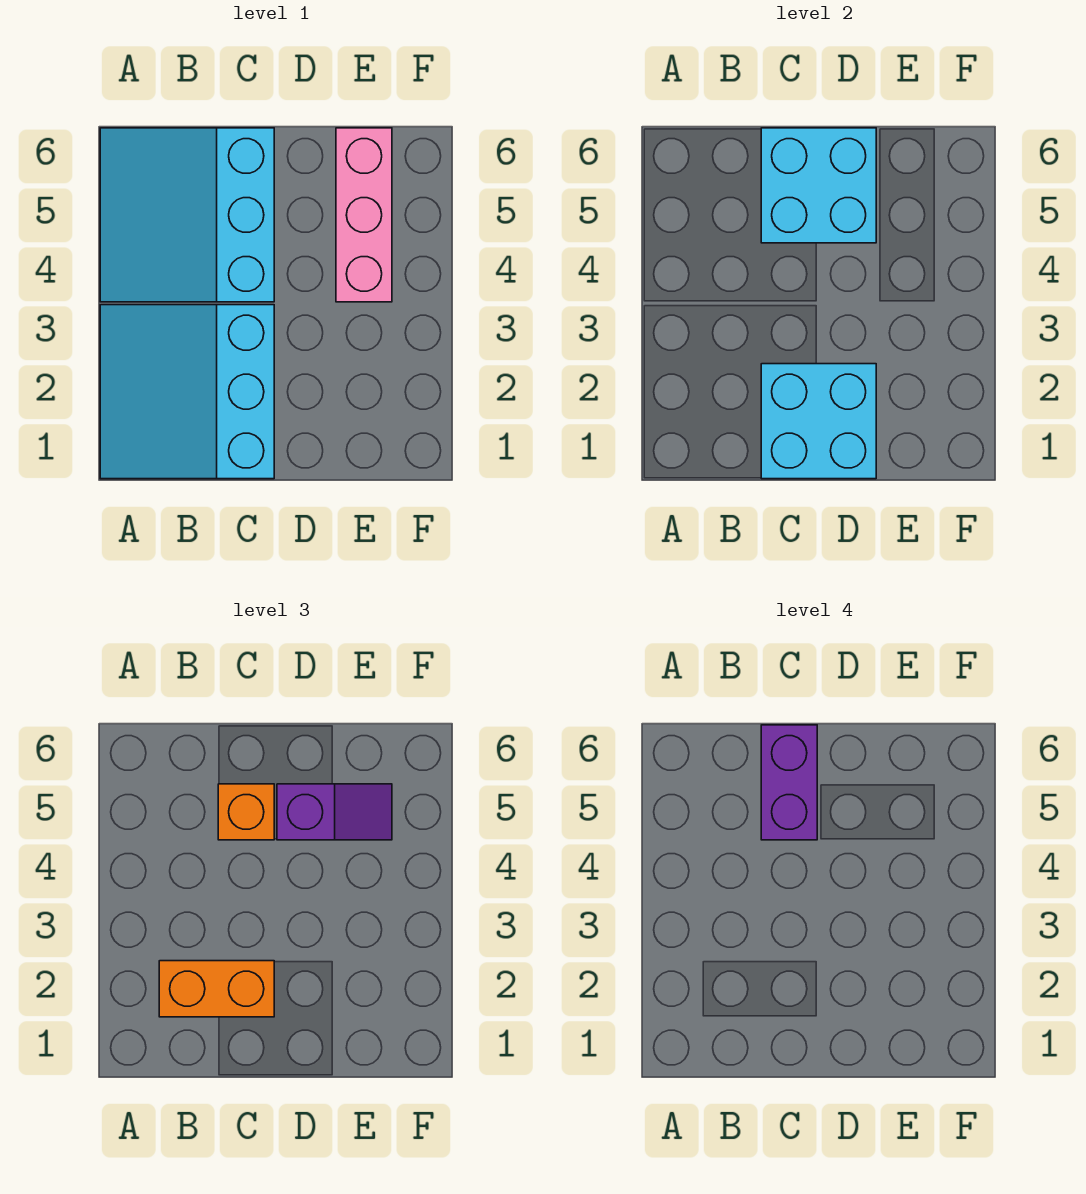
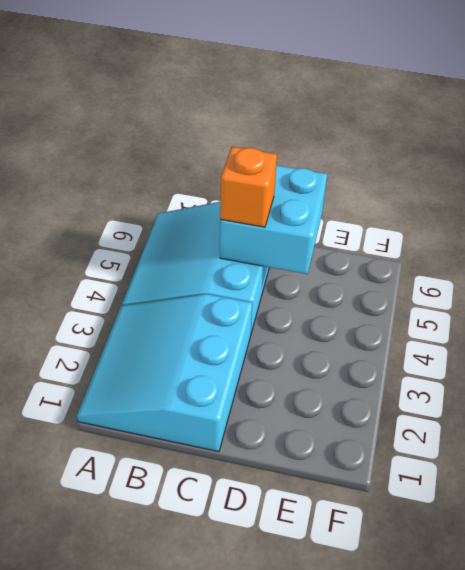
none -> pink 1x3 brick [336,128,392,302]
none -> cyan 2x2 brick [761,364,876,479]

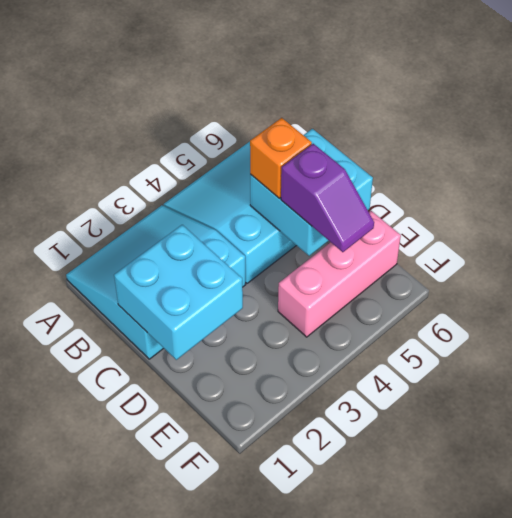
none -> orange 1x2 brick [159,961,274,1017]
none -> purple 1x2 brick [761,725,817,840]

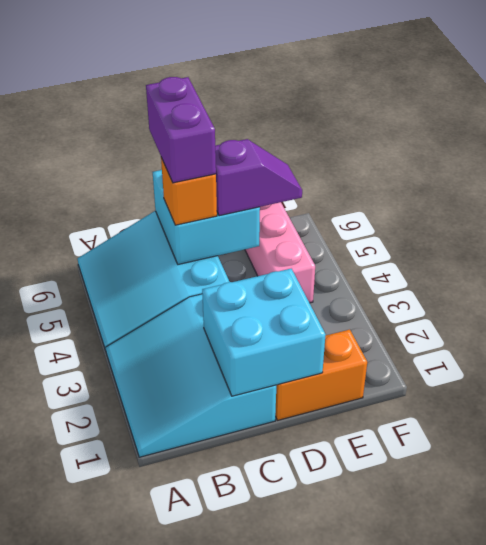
orange 1x2 brick [275,330,367,420] -> orange 1x2 brick moved to [159,961,274,1017]

